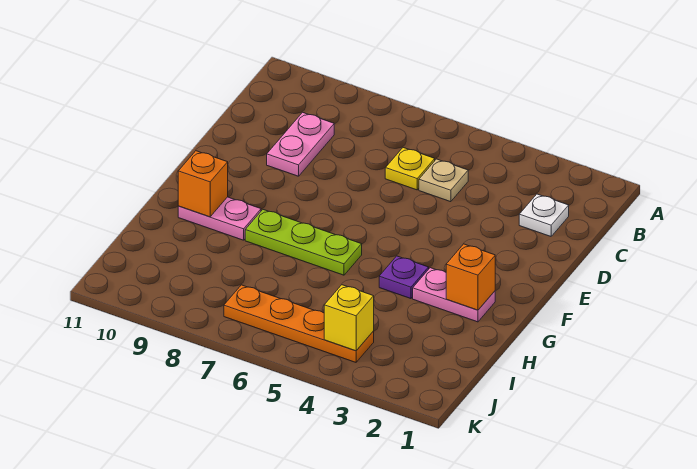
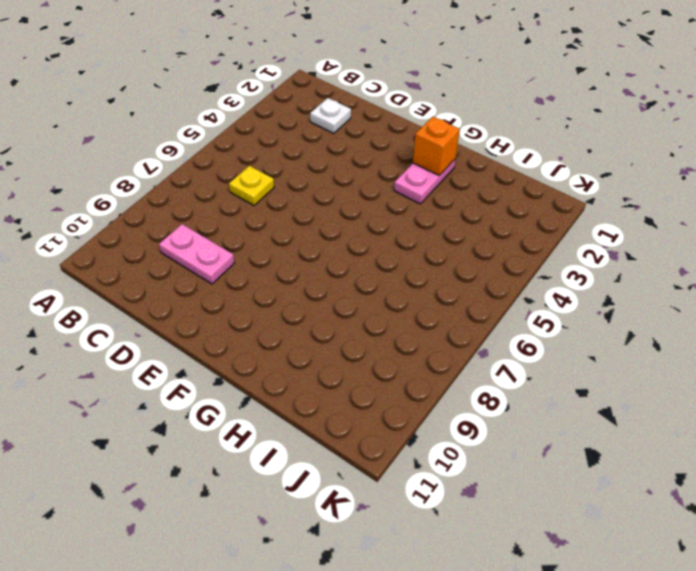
none -> tan 1x1 plate [419,159,468,202]
none -> purple 1x1 plate [379,256,429,299]
none -> lime 1x3 plate [245,210,362,275]

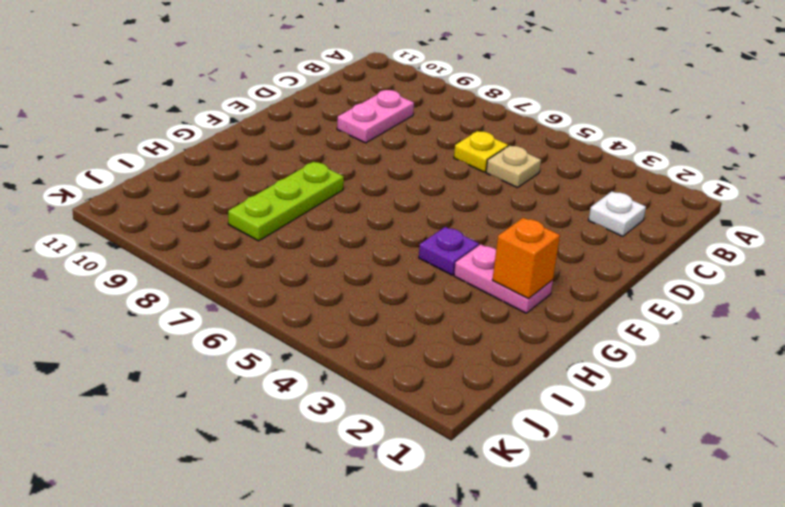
lime 1x3 plate [228,162,344,241] -> lime 1x3 plate turned to [245,210,362,275]
none -> pink 1x2 plate [178,197,261,240]
none -> orange 1x4 plate [224,285,374,362]
none -> orange 1x1 brick [178,151,228,217]

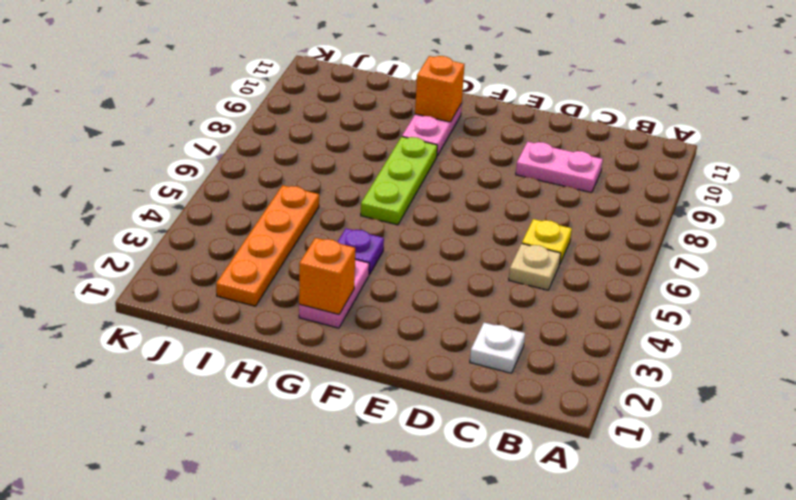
orange 1x4 plate [216,185,319,306] -> orange 1x4 plate moved to [224,285,374,362]
none -> yellow 1x1 brick [324,285,374,351]

